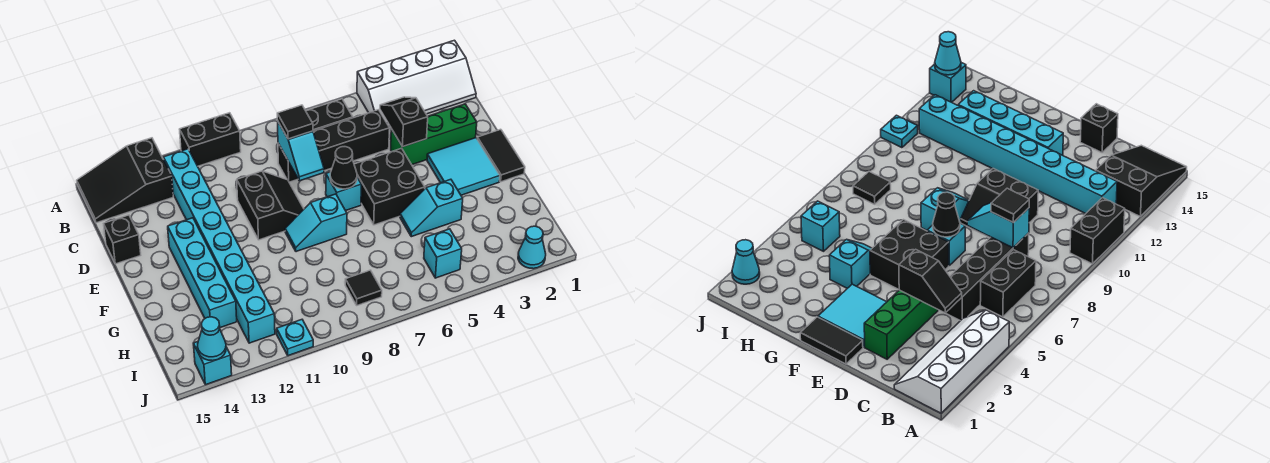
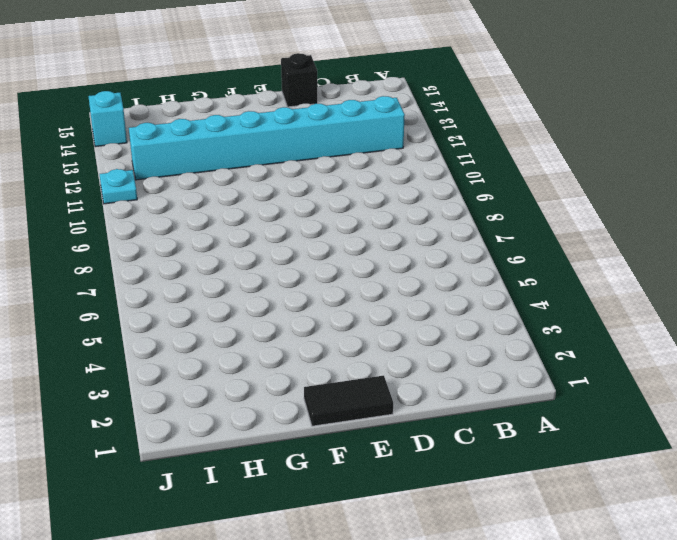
none -> white 2x4 slope [357,40,476,126]
none -> black 1x2 brick [180,113,241,166]
none -> black 2x3 slope [77,138,173,223]

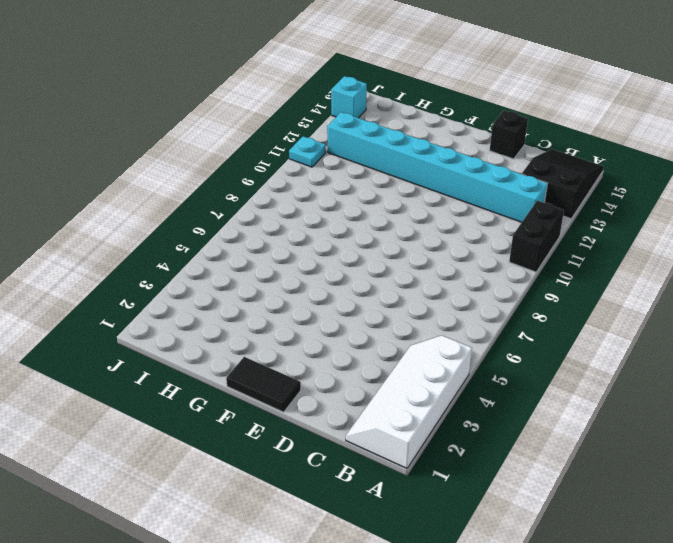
none -> black 1x2 brick [306,99,353,131]
none -> black 1x4 brick [278,110,390,182]
none -> green 1x3 brick [391,104,477,165]

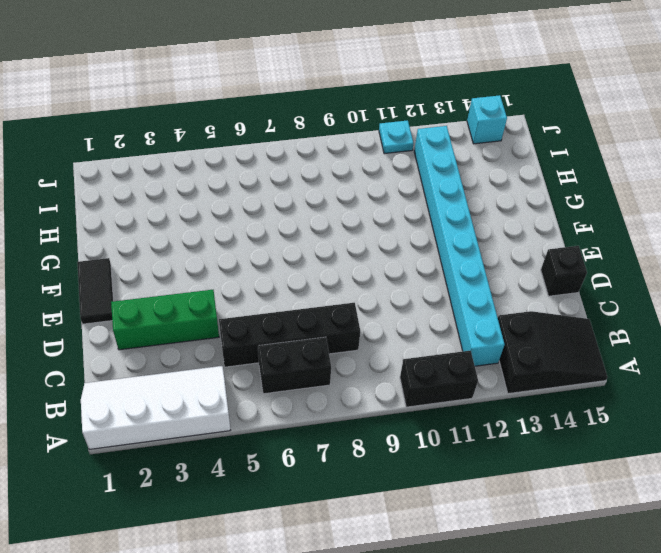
none -> black 2x2 slope [237,171,304,240]
none -> cyan 2x2 tile [427,138,500,195]
none -> black 2x2 brick [354,148,425,225]

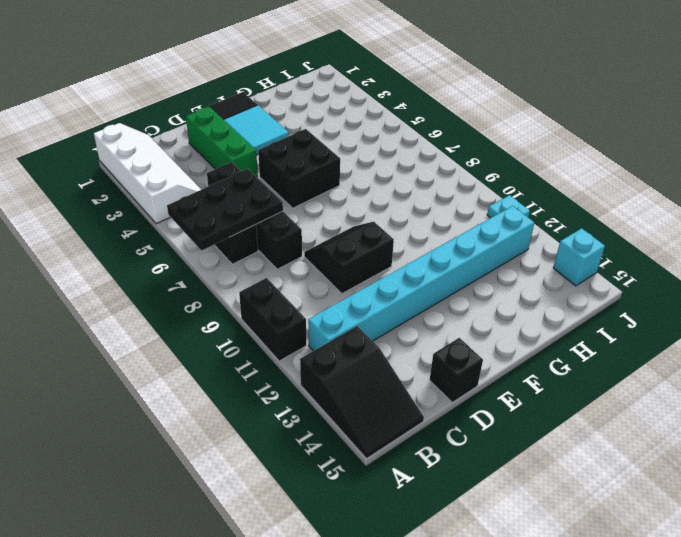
black 2x3 plate [167,169,283,251] -> none
none -> cyan 1x1 brick [326,172,361,211]
none -> cyan 1x4 brick [168,218,237,328]
none -> cyan 1x2 slope [285,194,347,252]

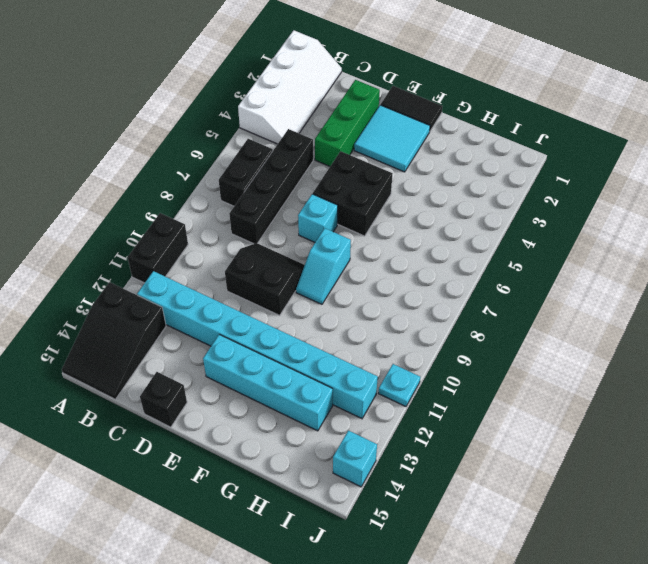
none -> cyan 1x2 slope [400,179,463,237]
none -> cyan 1x1 brick [424,229,462,278]
none -> black 1x1 tile [345,270,382,305]

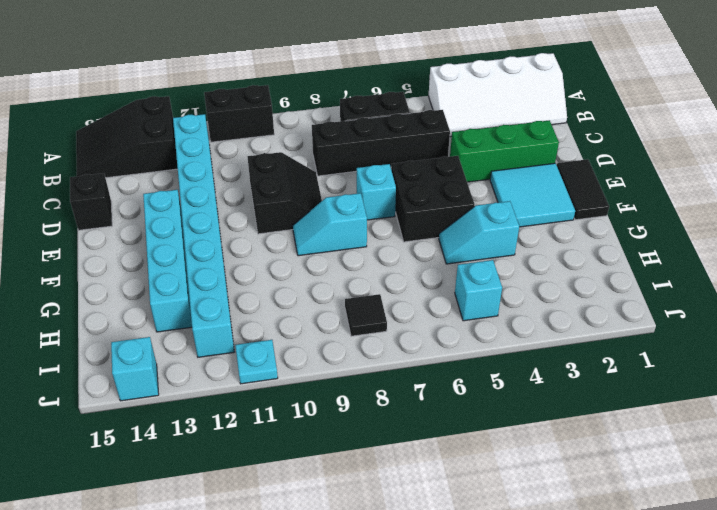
none -> cyan 1x1 cone [518,226,546,269]
none -> black 1x2 slope [380,97,428,147]
none -> cyan 1x2 slope [278,122,324,181]

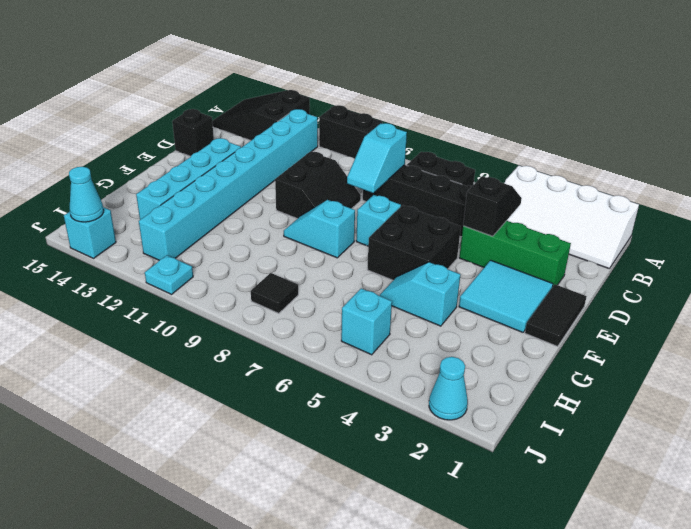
none -> black 1x1 cone [330,147,357,189]
none -> black 1x1 tile [277,105,313,139]

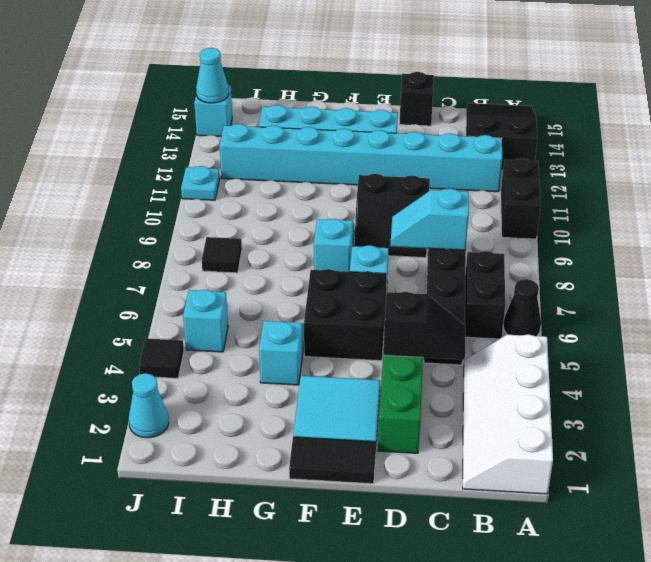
black 1x1 cone [503,279,541,336] -> black 1x1 cone moved to [330,147,357,189]
black 1x1 tile [139,338,184,378] -> black 1x1 tile moved to [277,105,313,139]

